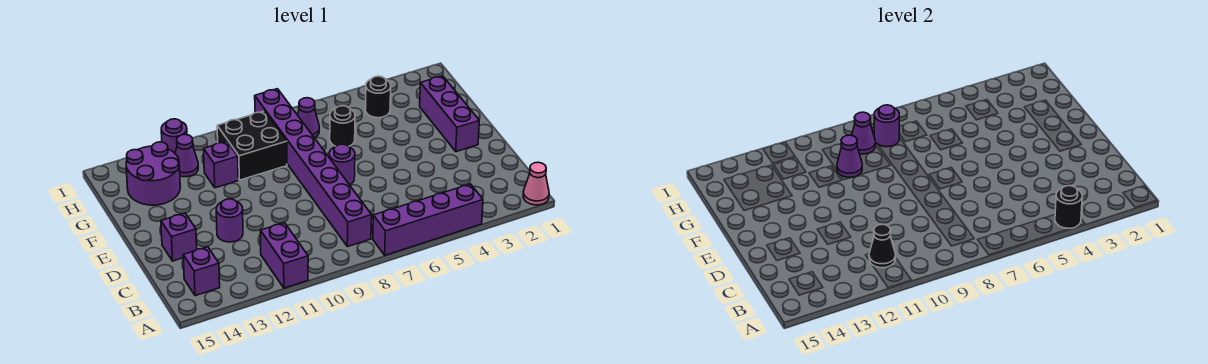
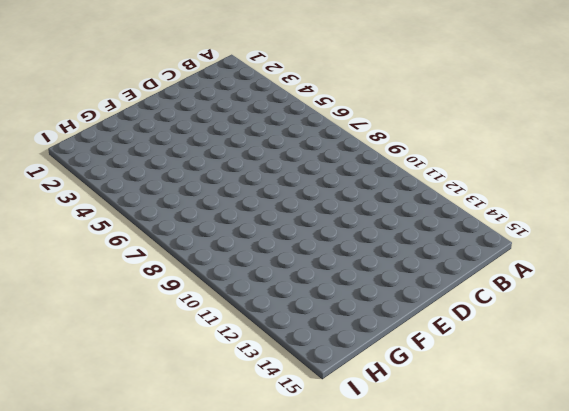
none -> pink 1x1 cone [523,162,549,205]
none -> purple 1x4 brick [373,184,483,255]
none -> purple 1x2 brick [260,223,308,288]

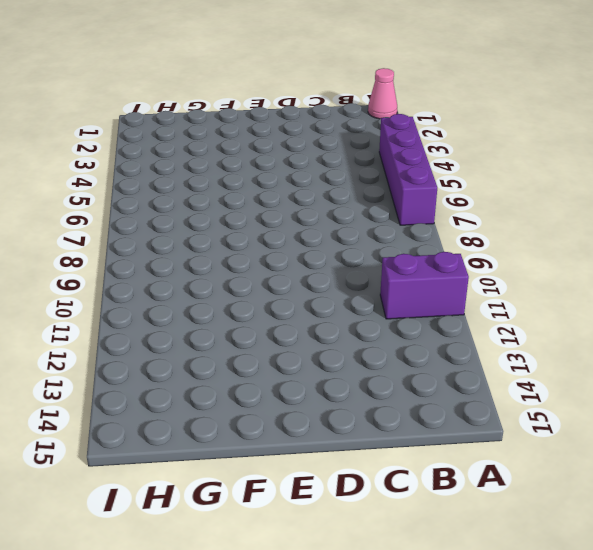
none -> purple 1x8 brick [255,89,372,247]
none -> purple 1x1 brick [183,247,220,296]
none -> purple 1x1 round brick [216,199,243,242]

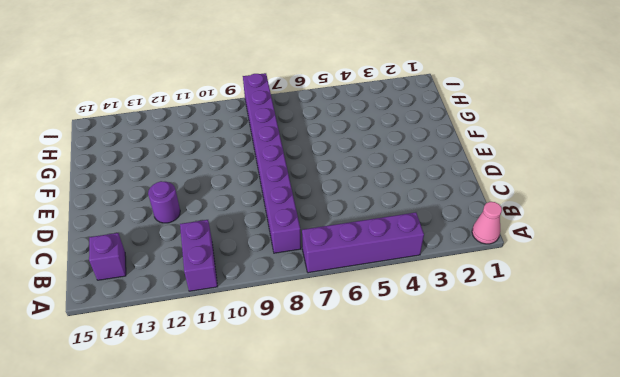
none -> purple 1x1 brick [161,213,197,261]
none -> purple 1x3 brick [420,76,479,152]
none -> purple 1x1 round brick [329,144,355,185]

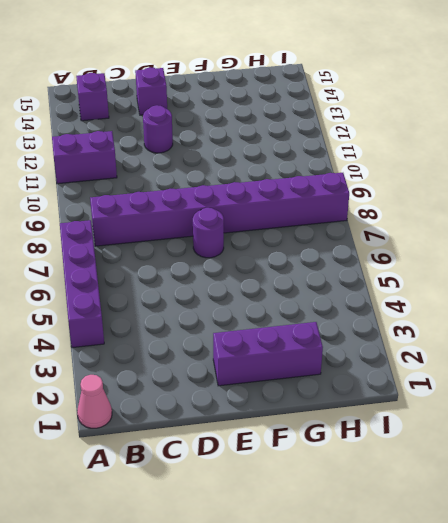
none -> black 1x1 round brick [330,106,355,146]
none -> black 2x2 brick [217,111,287,180]
none -> purple 1x1 brick [204,141,238,188]

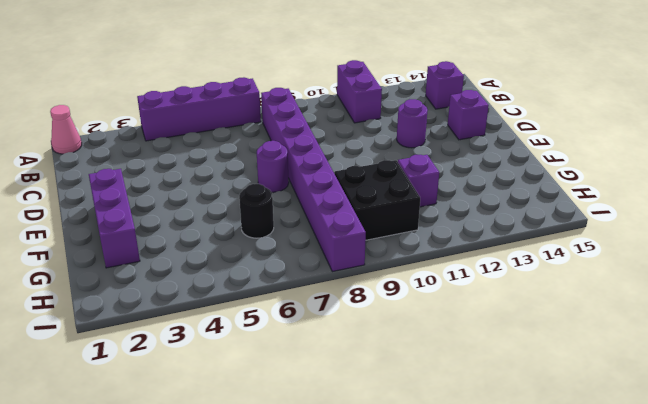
none -> purple 2x2 round brick [126,142,180,205]
none -> black 1x1 round brick [365,76,391,118]
none -> purple 1x1 cone [298,98,319,138]

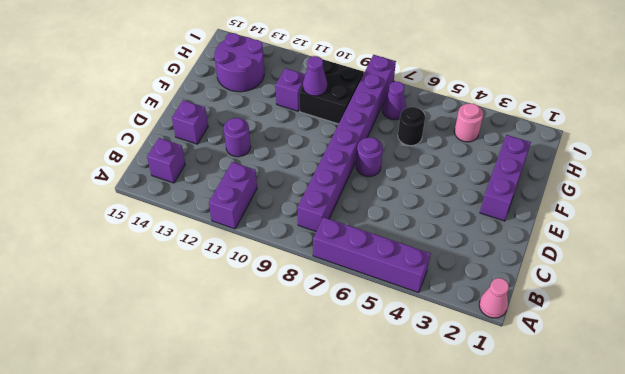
pink 1x1 round brick [454,103,483,142] -> black 1x1 round brick [365,76,391,118]
none -> purple 1x1 cone [175,135,198,177]
none -> purple 1x1 round brick [161,119,187,153]
none -> black 1x1 round brick [1055,186,1082,228]

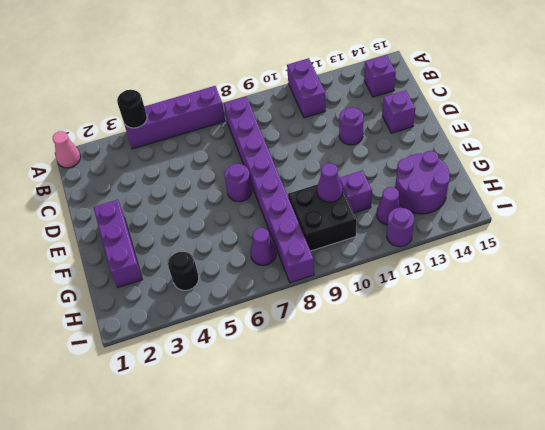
none -> black 1x1 round brick [330,106,355,146]
none -> black 1x1 cone [869,224,896,268]
none -> purple 1x1 round brick [874,105,899,147]

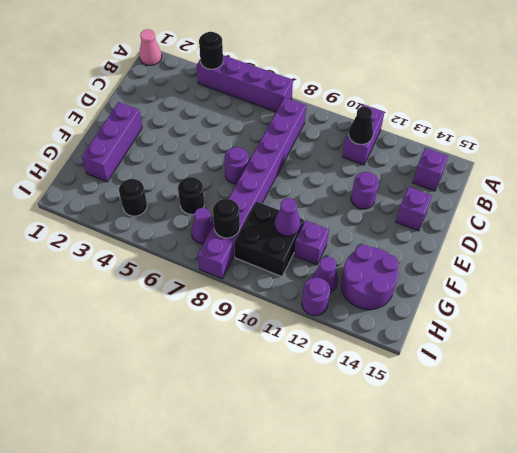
black 1x1 round brick [213,199,240,238] -> purple 1x1 round brick [874,105,899,147]
none -> purple 1x1 cone [852,112,875,154]

